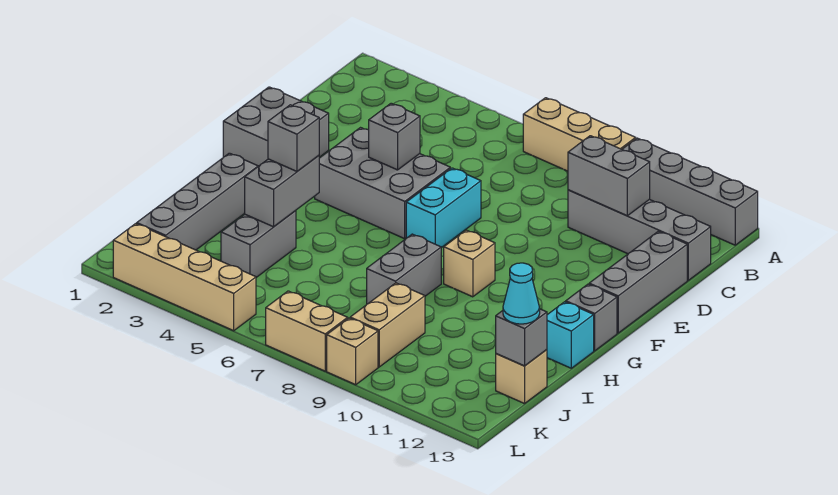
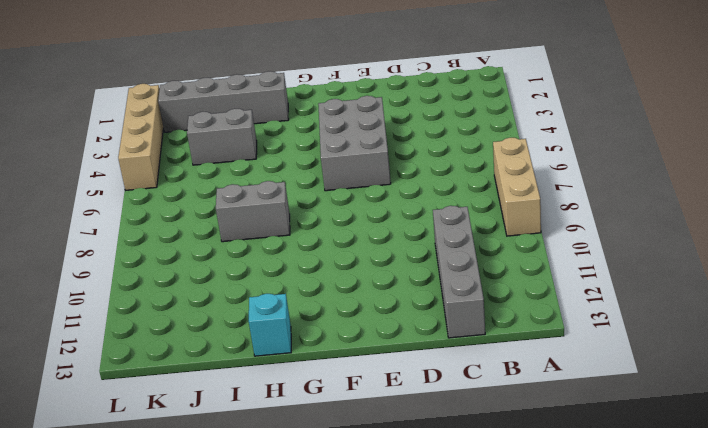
none -> grey 1x4 brick [622,138,758,245]
none -> grey 1x3 brick [589,231,687,333]
none -> grey 2x2 brick [223,87,329,166]

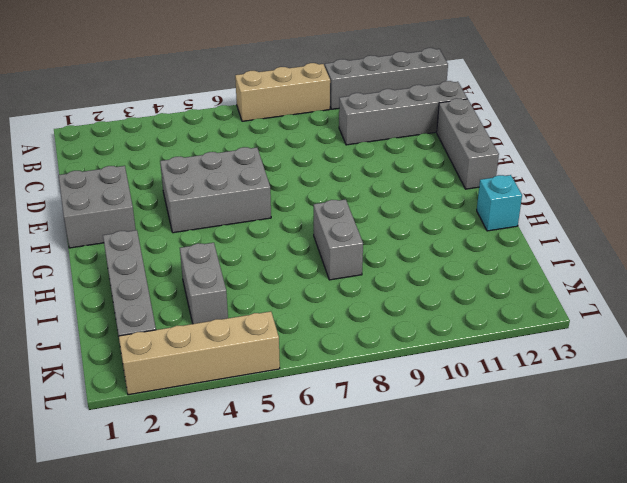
none -> cyan 1x2 brick [406,168,481,248]
none -> tan 1x1 brick [444,230,495,297]
none -> grey 1x1 brick [566,284,617,351]

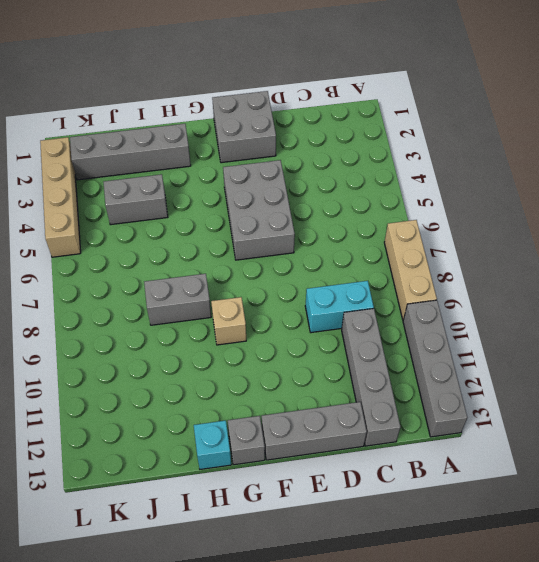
cyan 1x2 brick [305,281,374,333] -> cyan 1x2 brick moved to [406,168,481,248]
none -> tan 1x2 brick [350,283,425,367]
none -> tan 1x1 brick [496,350,547,404]
none -> tan 1x2 brick [266,291,348,371]

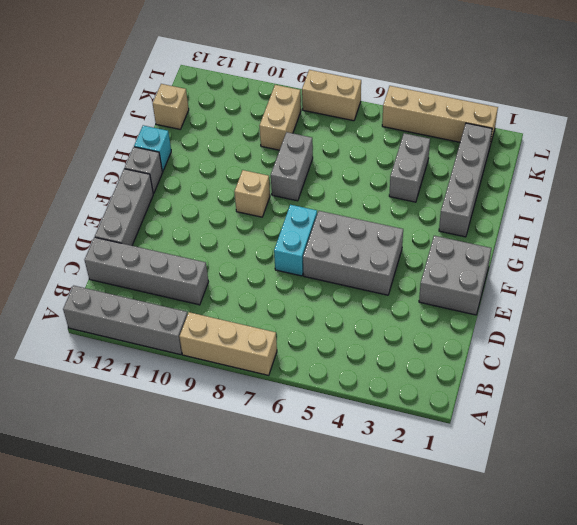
none -> tan 1x1 brick [327,318,378,385]
none -> grey 1x2 brick [568,136,650,216]
none -> grey 1x1 brick [369,103,420,170]

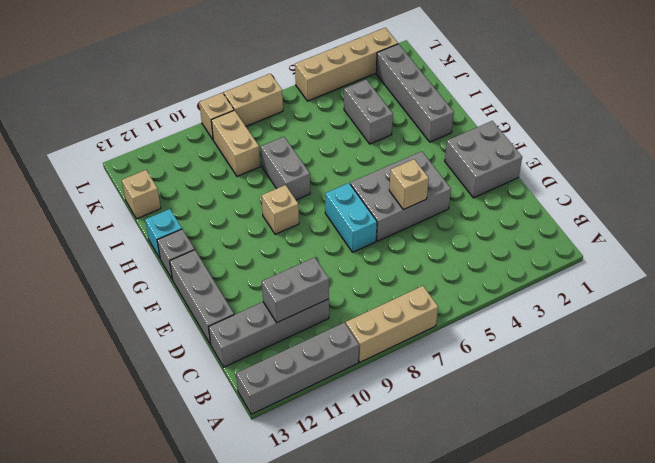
tan 1x1 brick [389,159,429,210] -> grey 1x1 brick [369,103,420,170]
none -> grey 1x2 brick [245,155,319,227]
none -> grey 1x1 brick [496,309,547,366]
none -> grey 1x1 brick [268,105,319,171]

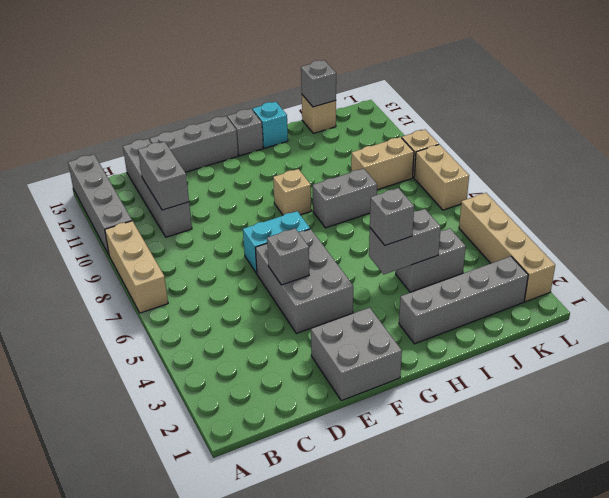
none -> cyan 1x1 cone [503,263,540,324]

